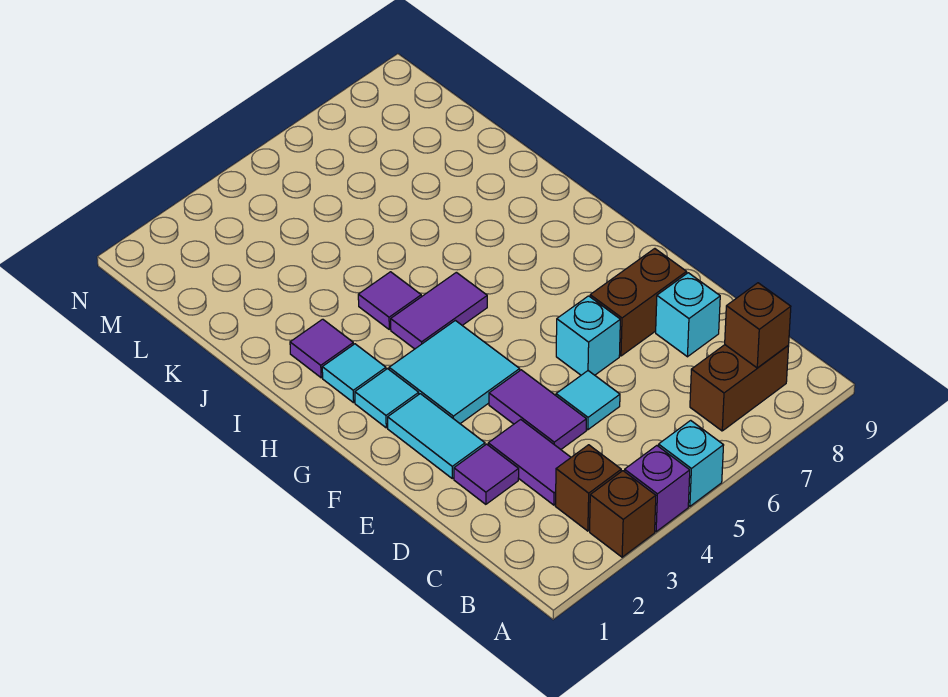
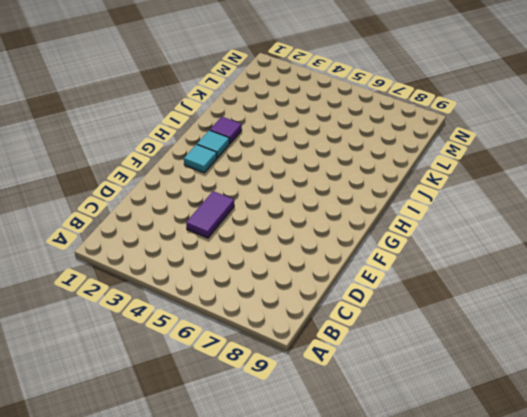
none -> brown 1x1 brick [590,471,656,557]
none -> purple 1x1 brick [625,446,690,532]
none -> cyan 1x1 brick [659,420,724,506]

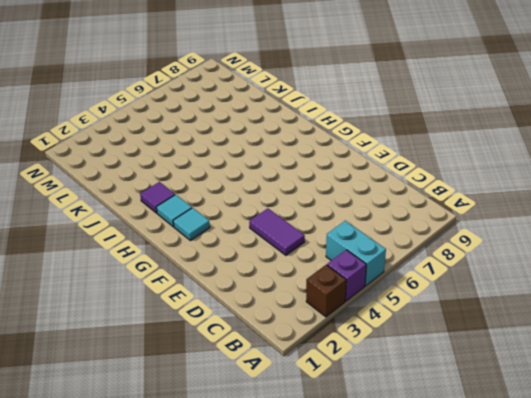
cyan 1x2 brick [326,221,386,286] -> cyan 1x1 brick [659,420,724,506]
none -> brown 1x1 brick [555,445,621,531]
none -> brown 1x2 brick [690,345,789,431]
none -> purple 1x2 tile [488,419,571,505]

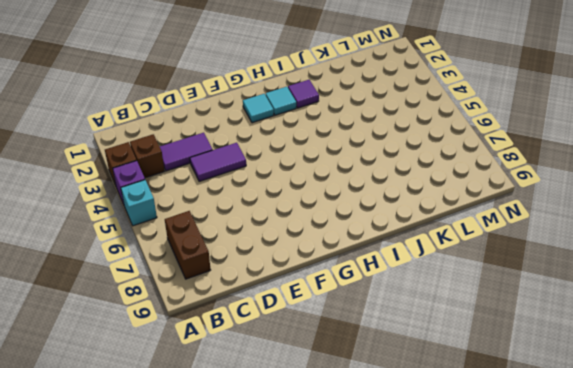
none -> purple 1x1 tile [454,444,519,504]
none -> cyan 1x1 tile [556,371,620,430]
none -> cyan 1x1 brick [656,273,720,357]

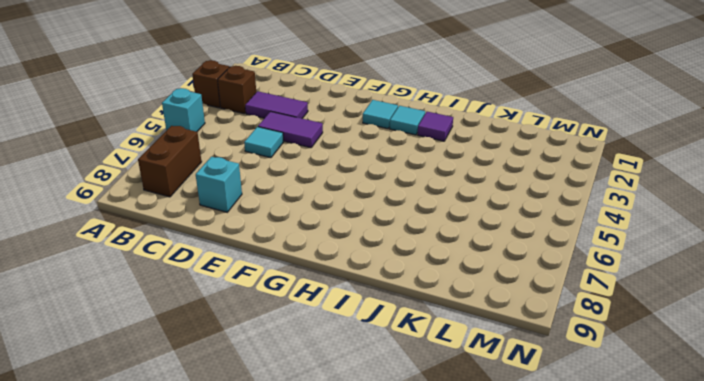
none -> purple 1x1 brick [625,446,690,532]
none -> purple 1x1 tile [454,444,519,504]
none -> cyan 1x2 tile [388,394,485,479]

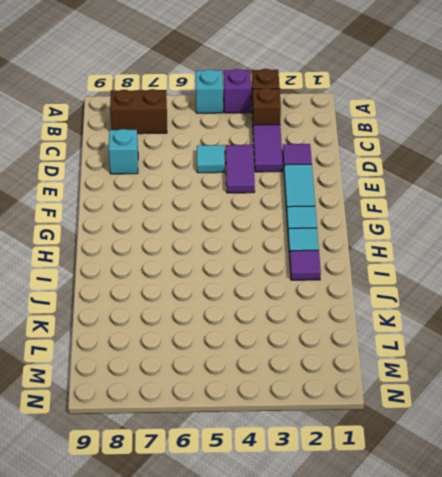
none -> cyan 1x1 brick [556,296,620,375]
none -> brown 1x2 brick [590,249,687,356]
none -> cyan 2x2 tile [389,320,520,424]

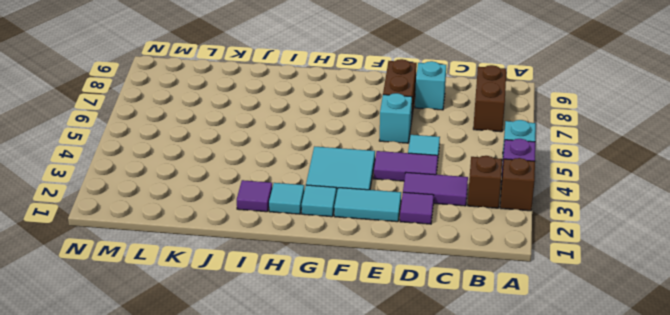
none -> purple 1x2 tile [391,272,487,349]
none -> purple 1x1 tile [358,272,421,329]
none -> brown 1x1 brick [725,283,791,368]

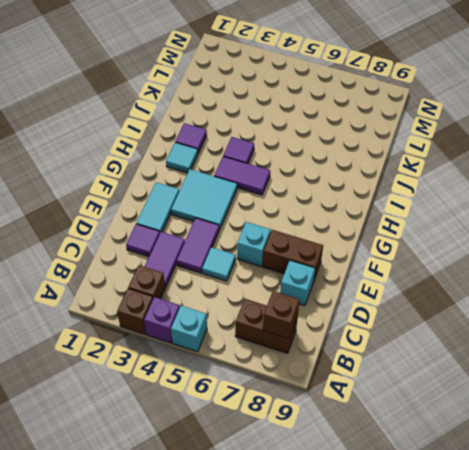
none -> cyan 1x1 tile [355,369,419,428]

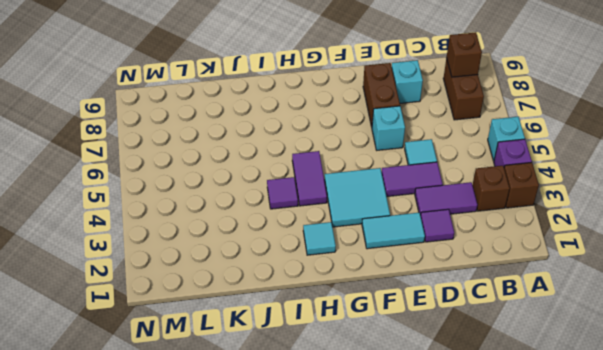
none -> cyan 1x1 tile [355,369,419,428]
none -> purple 1x1 tile [290,319,353,378]

